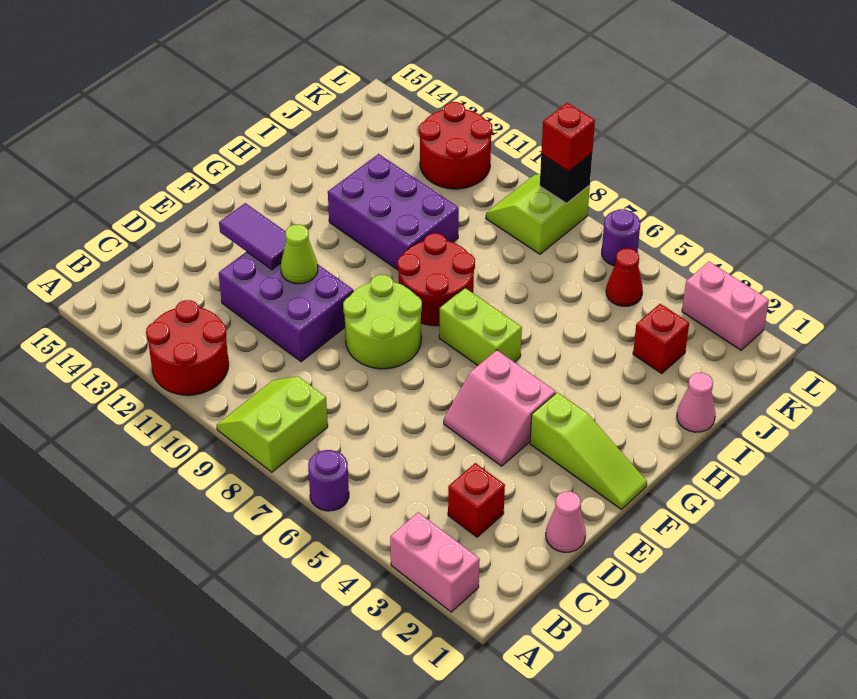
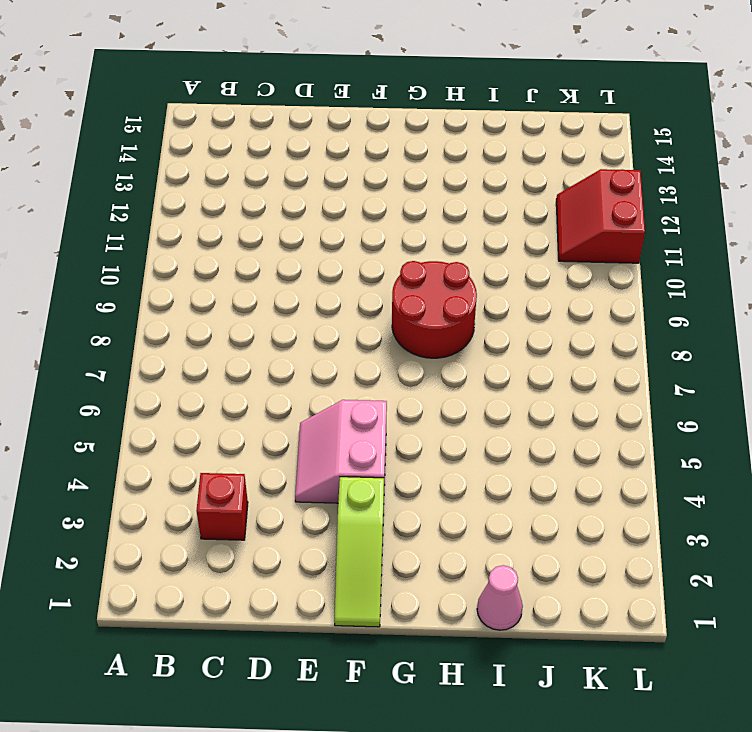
red 2x2 slope [556,169,645,263] -> red 2x2 round brick [419,102,492,189]
none -> pink 1x2 brick [390,512,480,612]
none -> purple 1x1 round brick [308,450,349,511]
none -> lime 2x2 slope [217,376,328,472]

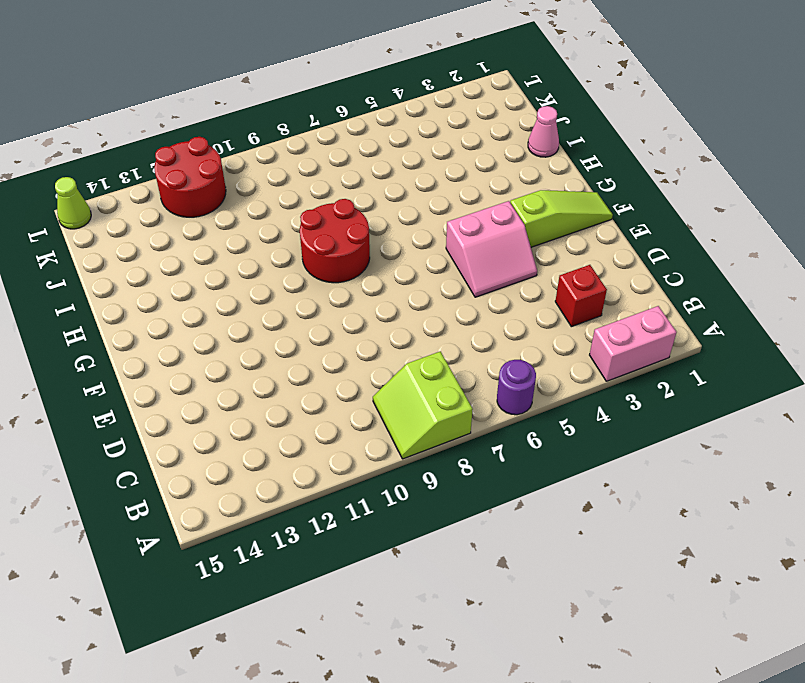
lime 1x1 cone [55,177,91,229] -> lime 1x1 cone moved to [281,224,318,284]
none -> red 2x2 round brick [146,300,229,395]
none -> pink 1x1 cone [546,491,586,552]
none -> purple 2x3 brick [219,252,353,362]

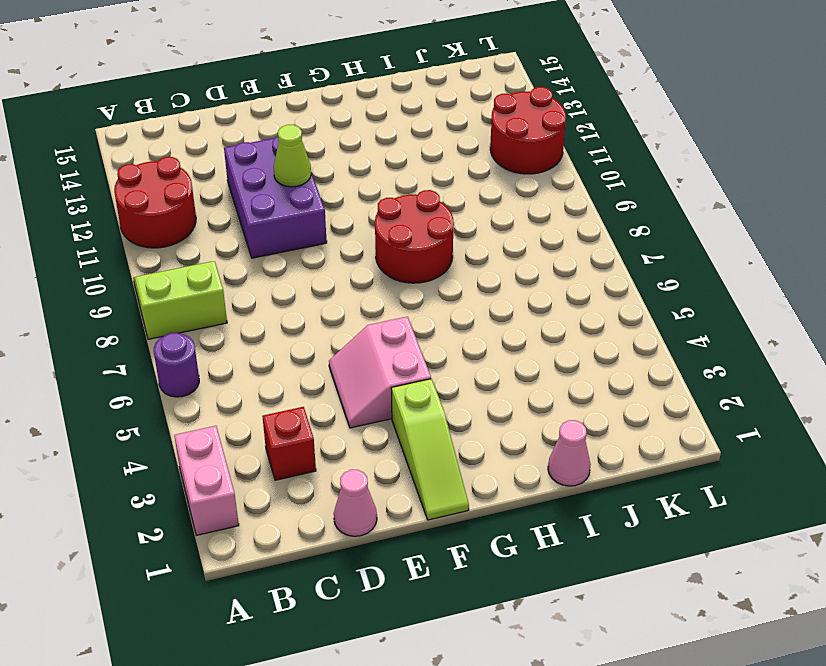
none -> lime 2x2 round brick [343,275,422,369]
none -> lime 1x2 brick [439,288,522,365]
none -> purple 2x3 brick [328,154,459,270]

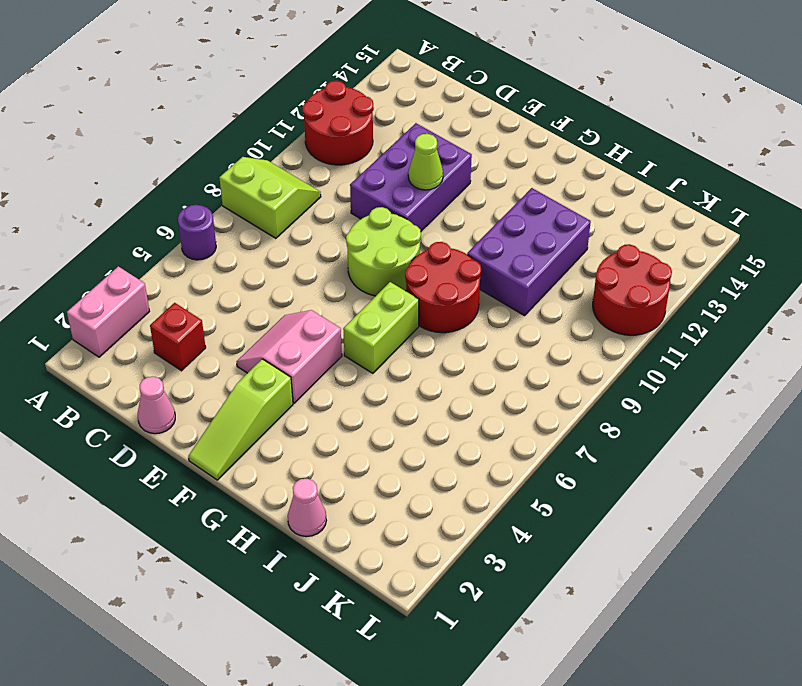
none -> red 1x1 brick [633,304,689,374]
none -> red 1x1 cone [606,248,643,306]
none -> lime 2x2 slope [486,174,590,254]

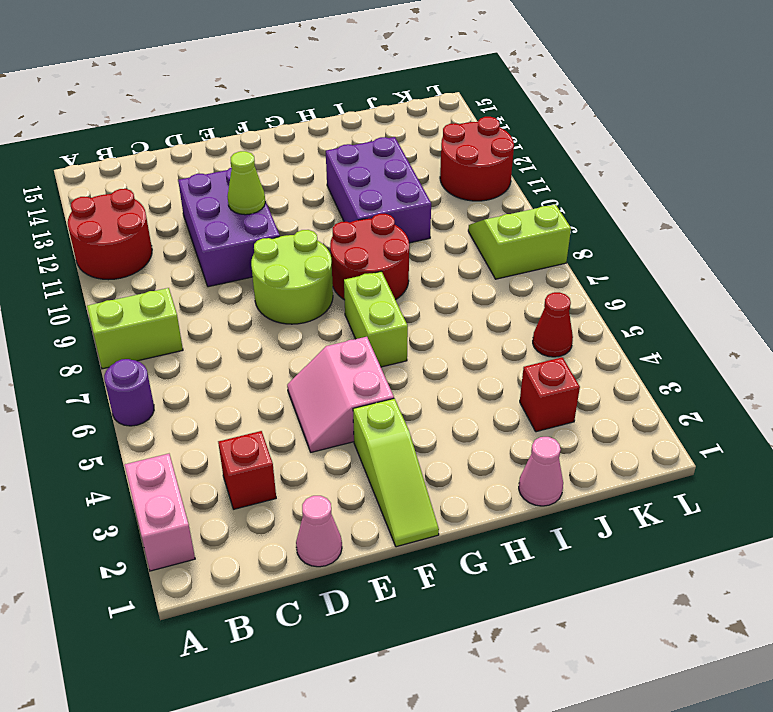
none -> pink 1x2 brick [682,262,769,350]
none -> purple 1x1 round brick [602,209,640,266]
none -> purple 1x2 tile [219,203,286,270]

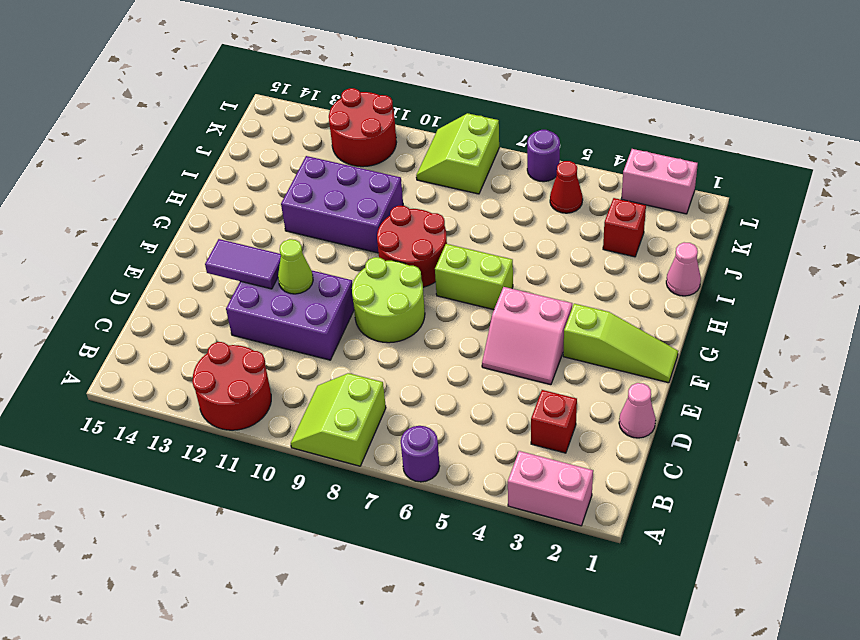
none -> black 1x1 brick [540,153,592,203]
none -> red 1x1 brick [541,103,595,171]

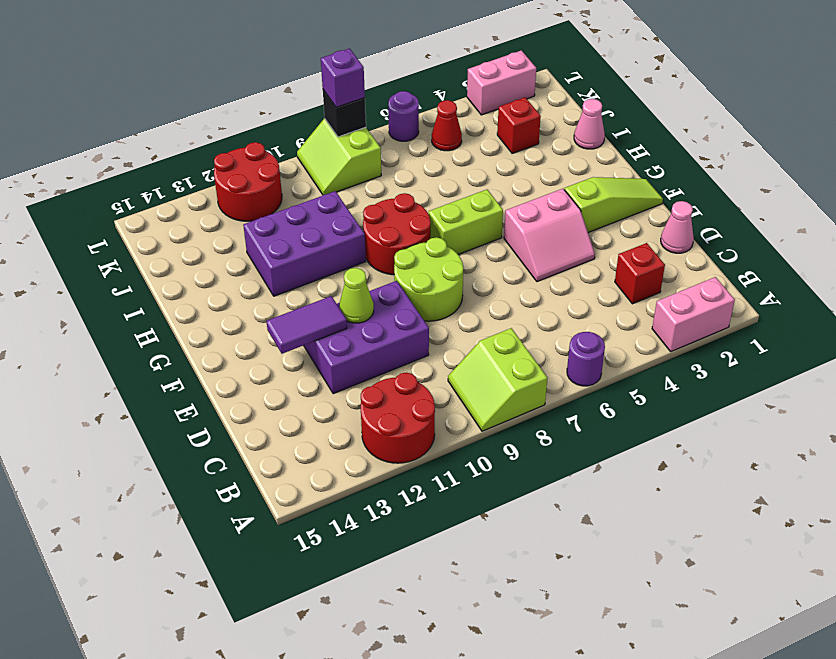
purple 1x1 brick [321,48,365,107] -> red 1x1 brick [541,103,595,171]

